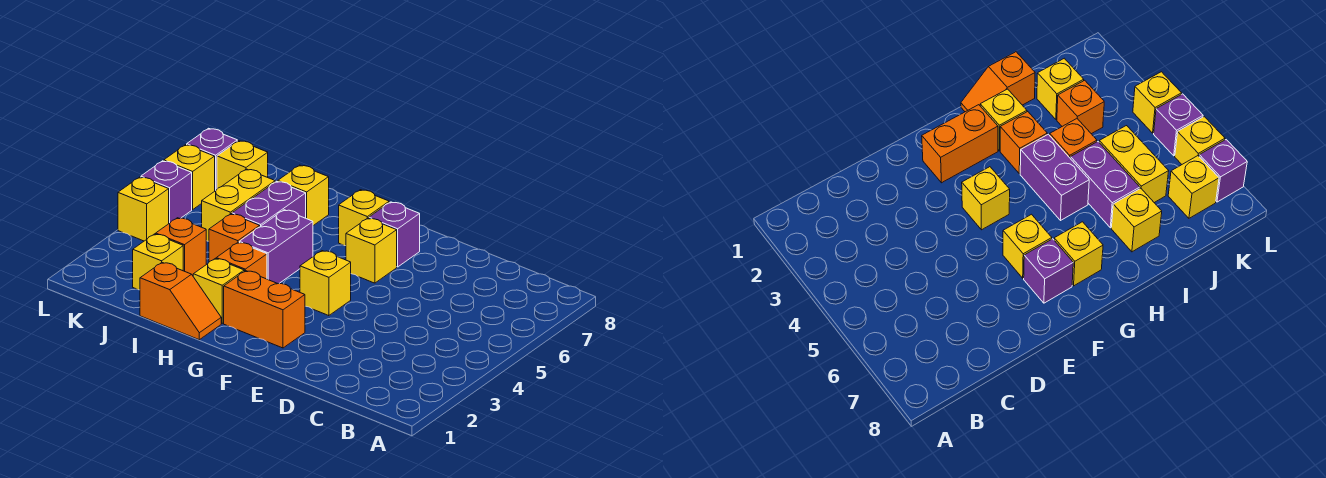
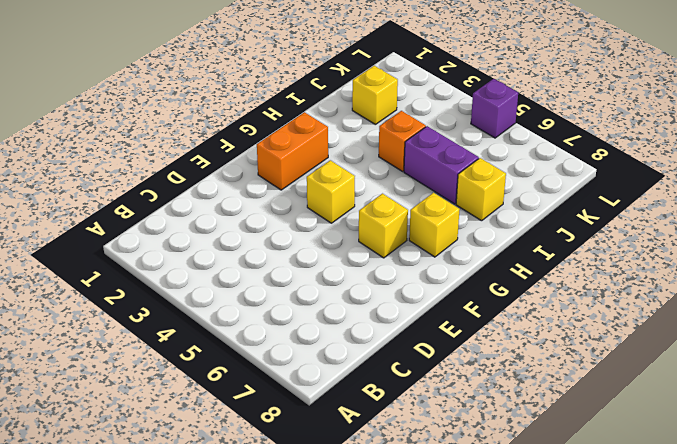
none -> purple 1x1 brick [369,202,420,267]
none -> orange 1x2 slope [140,263,221,340]
none -> yellow 1x1 brick [193,258,244,323]

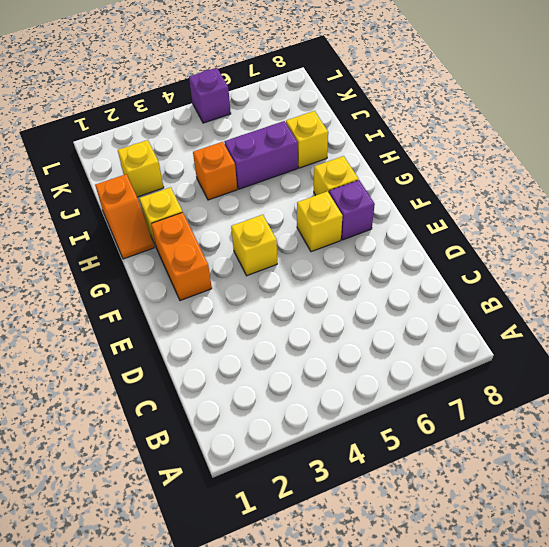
none -> orange 1x1 brick [216,242,267,279]
none -> purple 1x2 brick [239,210,313,284]
none -> orange 1x1 brick [156,218,206,276]

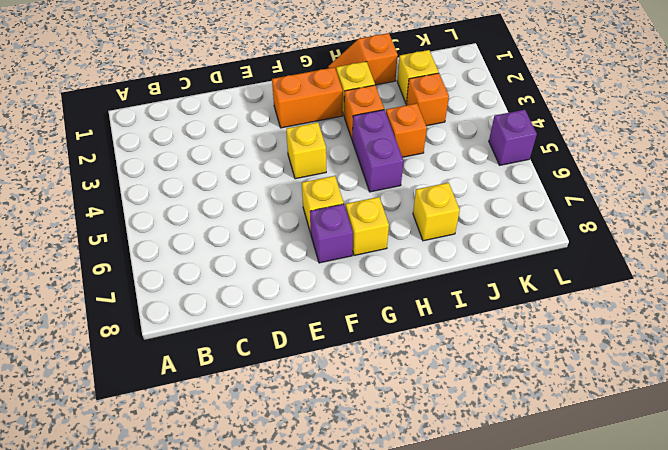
none -> purple 1x2 brick [232,181,306,226]
none -> yellow 1x2 brick [202,169,275,241]
none -> yellow 1x1 brick [217,141,268,189]

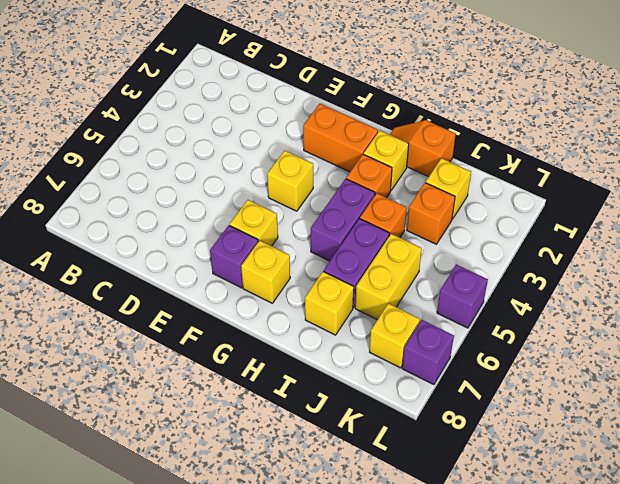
none -> yellow 1x1 brick [118,177,169,241]
none -> yellow 1x1 brick [164,145,215,210]

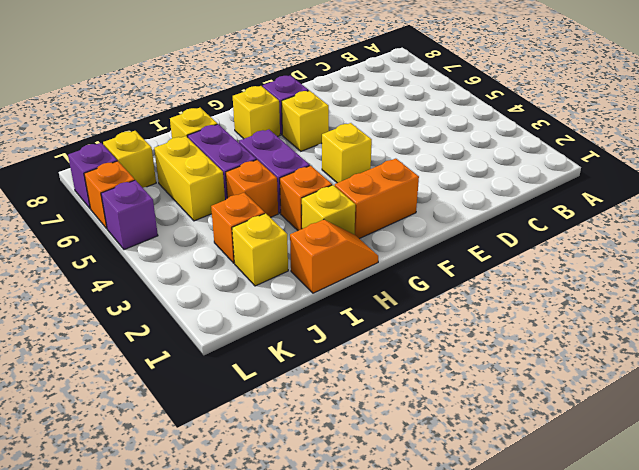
orange 1x1 brick [84,161,135,228] -> yellow 1x1 brick [164,145,215,210]
none -> yellow 1x1 brick [118,177,169,241]

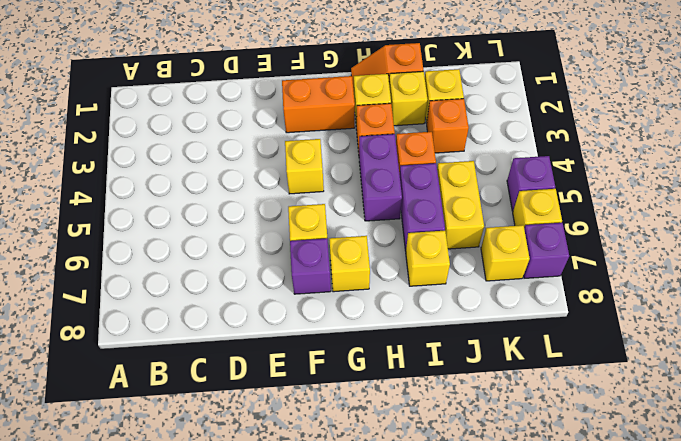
yellow 1x1 brick [389,71,427,126] -> yellow 1x1 brick moved to [118,177,169,241]

